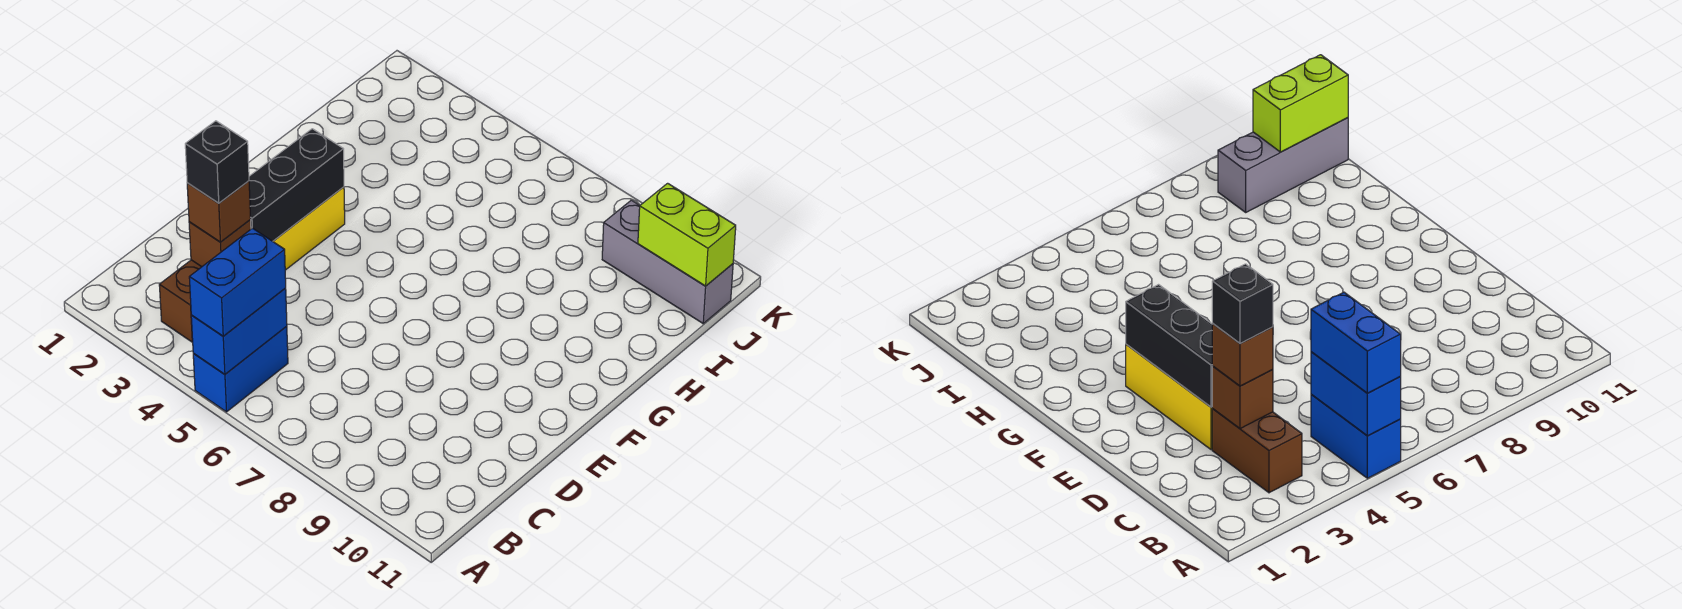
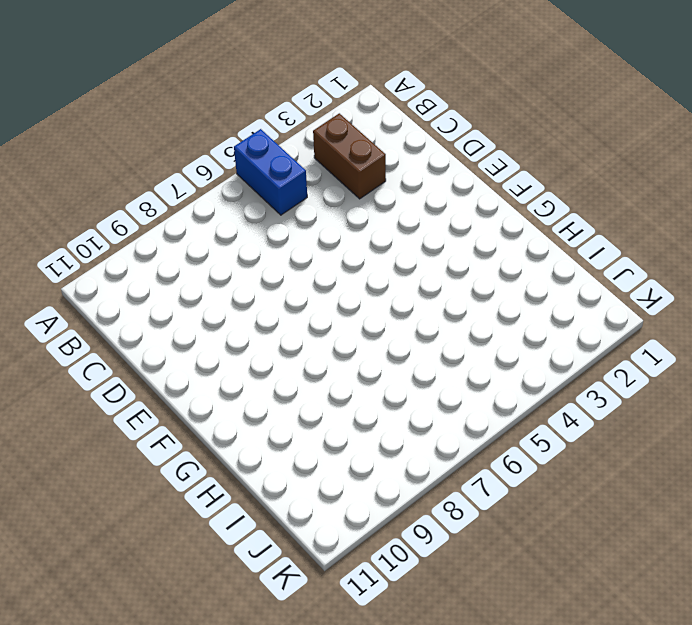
none -> yellow 1x3 brick [273,187,345,270]
none -> grey 1x3 brick [602,200,733,323]

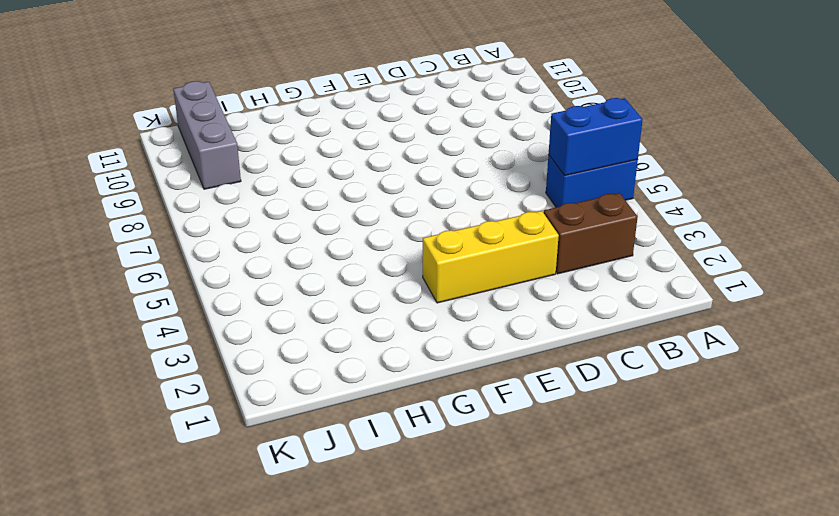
none -> brown 1x1 brick [189,220,251,267]
none -> black 1x3 brick [249,129,344,241]

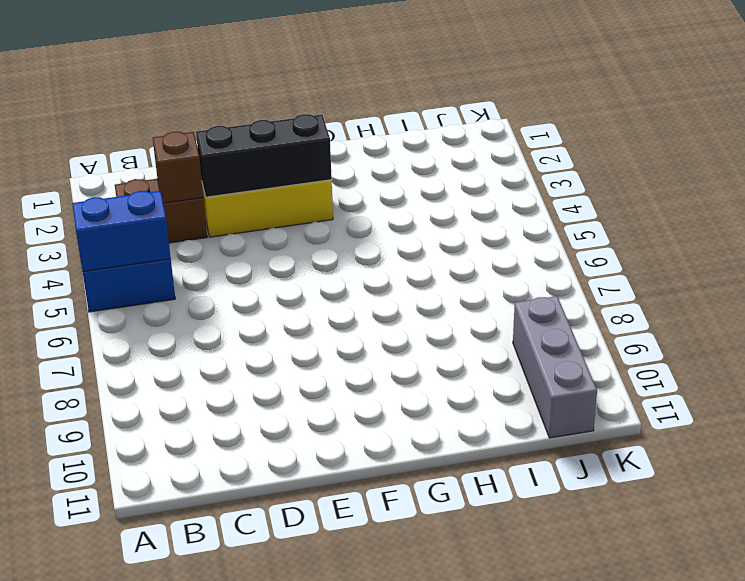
none -> lime 1x2 brick [638,183,736,286]
none -> blue 1x2 brick [189,228,286,336]

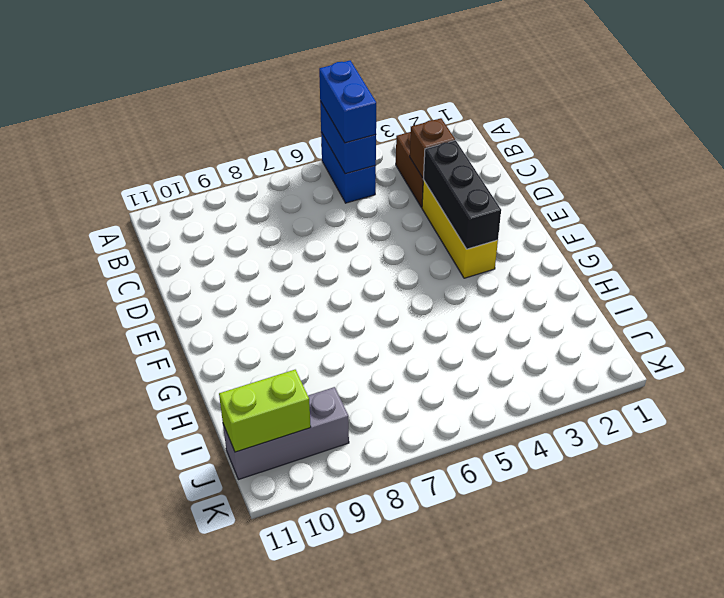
none -> brown 1x1 brick [187,181,251,242]
none -> black 1x1 brick [185,121,249,203]

